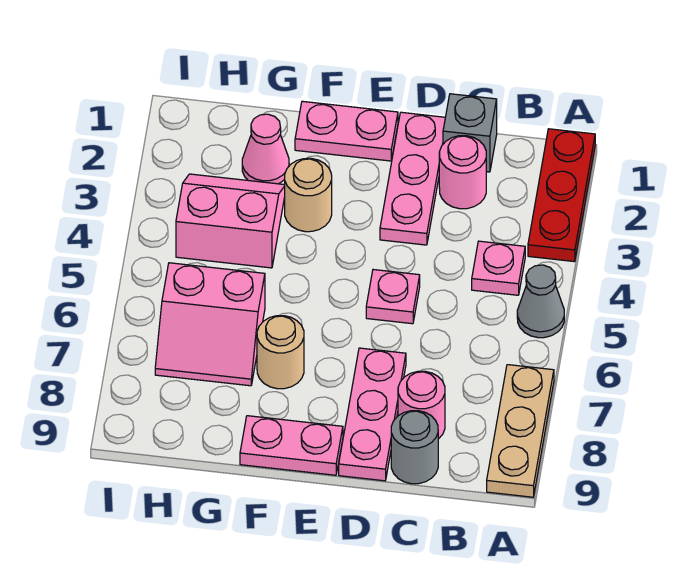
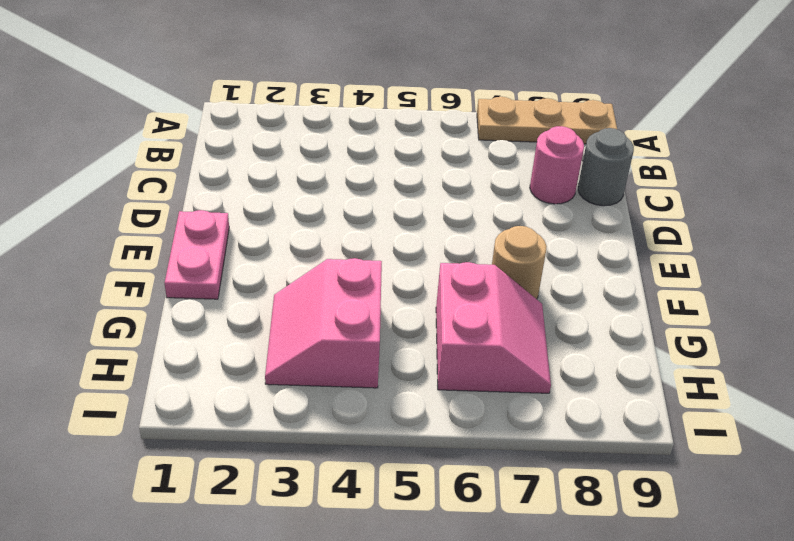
none -> red 1x3 plate [528,129,595,262]
none -> grey 1x1 cone [517,265,564,338]
none -> pink 1x1 plate [472,241,525,295]

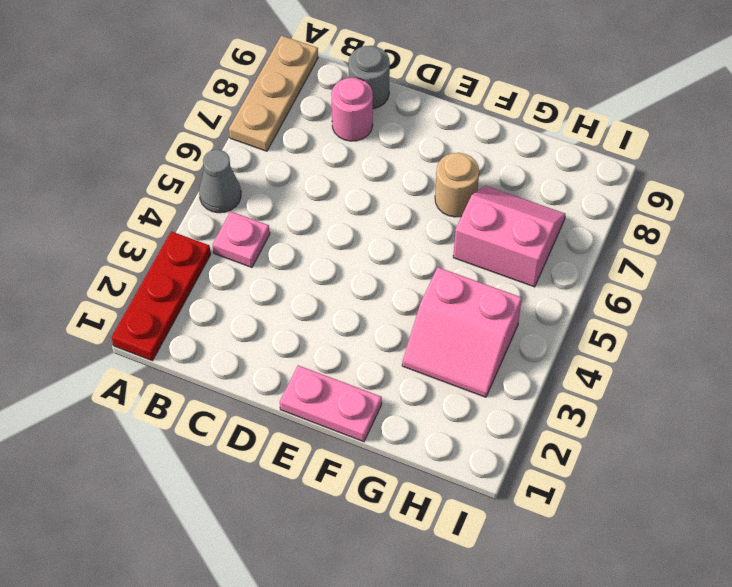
none -> grey 1x1 brick [443,94,497,172]
none -> pink 1x1 round brick [439,136,486,209]
none -> pink 1x3 plate [380,112,445,245]

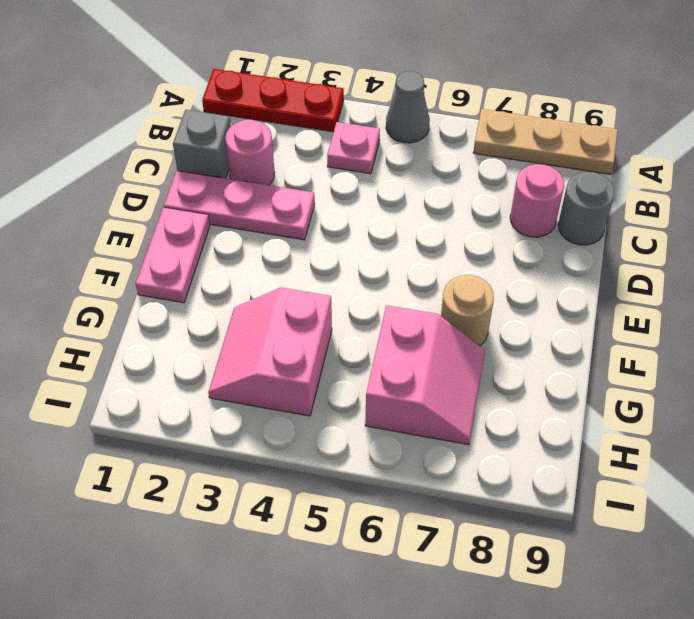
none -> pink 1x1 plate [366,270,420,324]
none -> pink 1x3 plate [339,348,406,481]
none -> pink 1x2 plate [240,416,343,475]

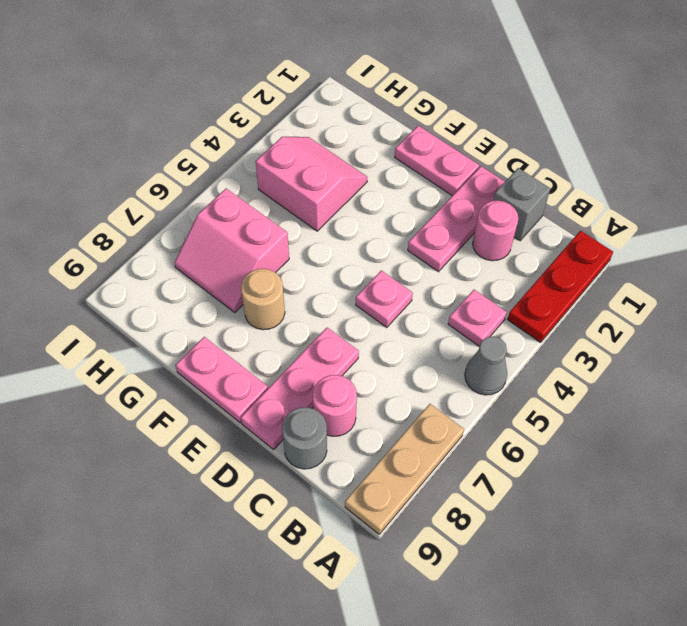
none -> tan 1x1 round brick [285,158,332,232]
none -> pink 1x1 cone [242,114,289,184]

